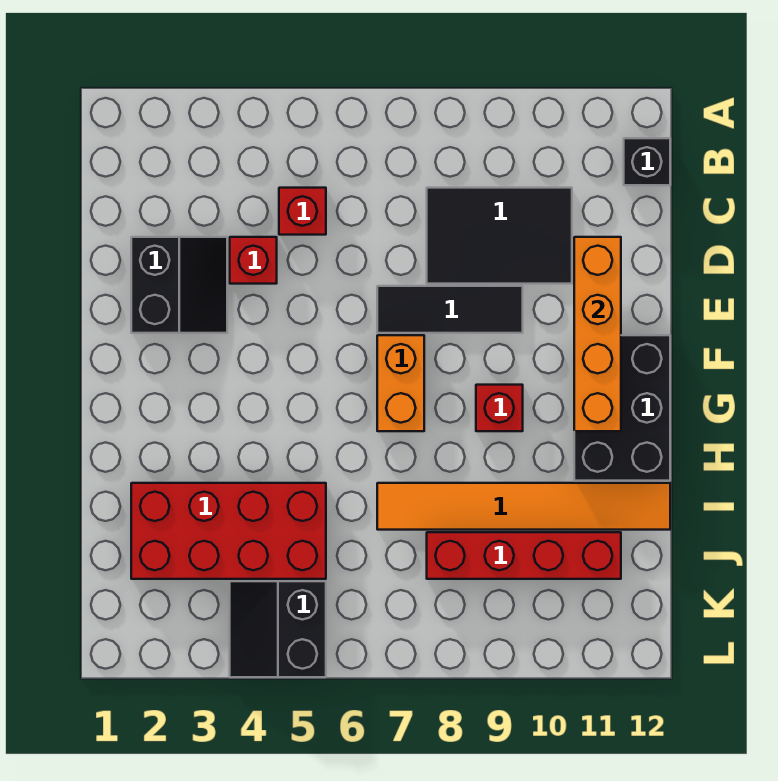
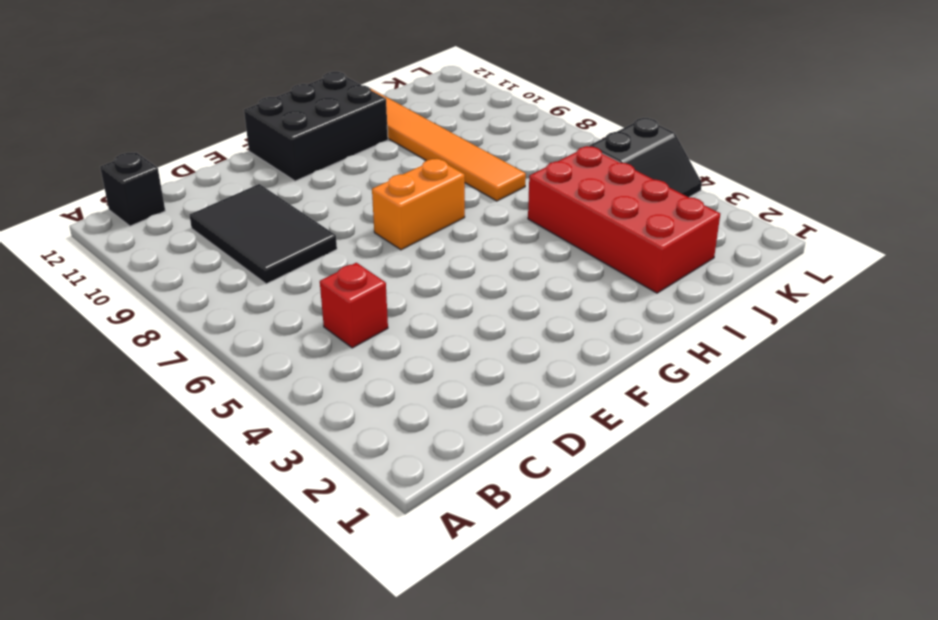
none -> black 2x2 slope [131,237,227,333]
none -> red 1x1 brick [230,237,277,284]
none -> black 1x3 tile [377,286,523,333]

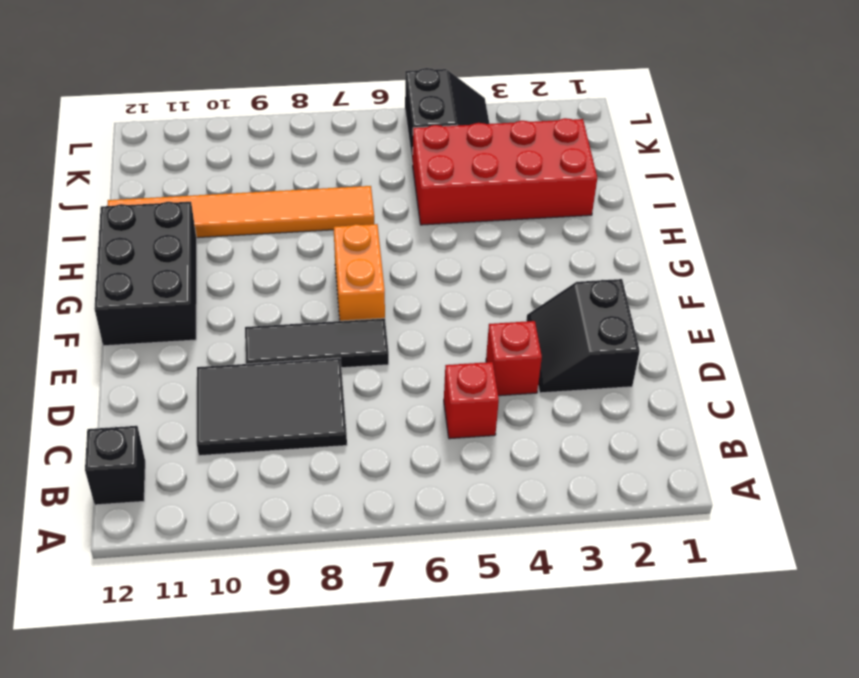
none -> red 1x1 brick [476,385,523,431]
none -> red 1x4 brick [427,532,621,579]
none -> orange 1x4 brick [574,237,621,431]

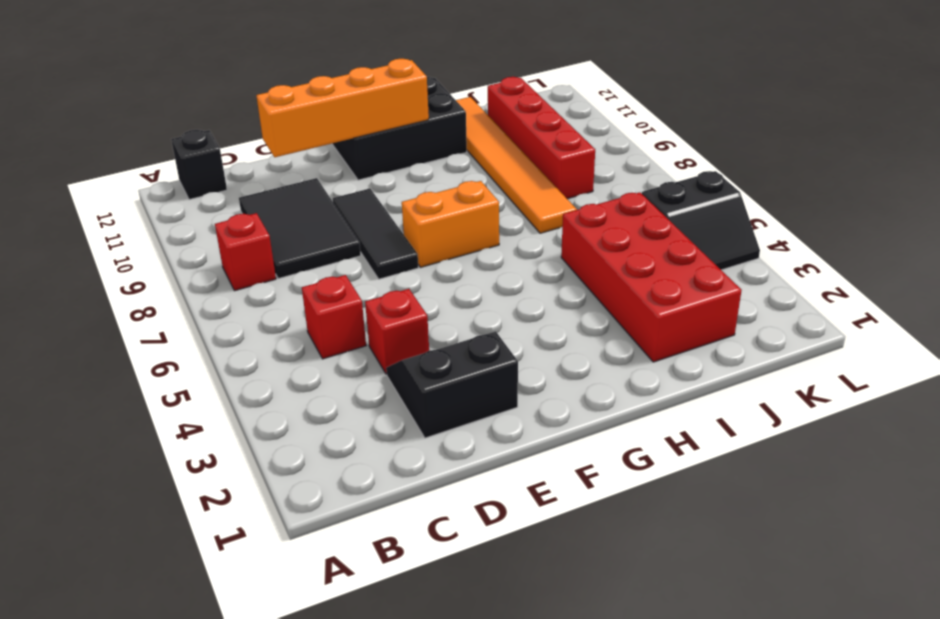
red 1x1 brick [215,213,276,291] -> red 1x1 brick moved to [476,385,523,431]

